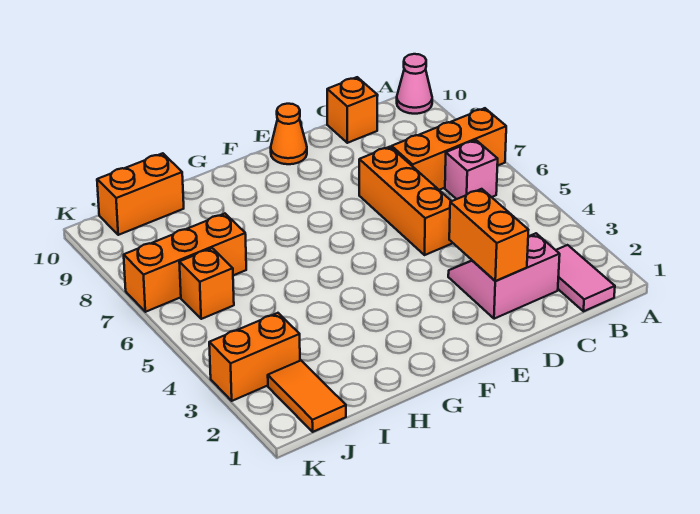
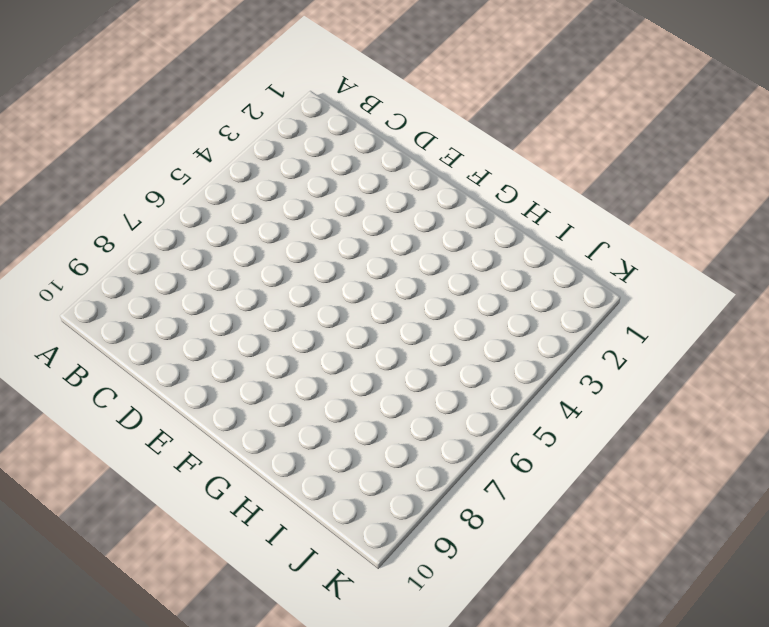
none -> orange 1x3 brick [392,108,506,190]
none -> pink 1x1 cone [397,54,432,114]
none -> pink 1x2 tile [556,245,615,311]

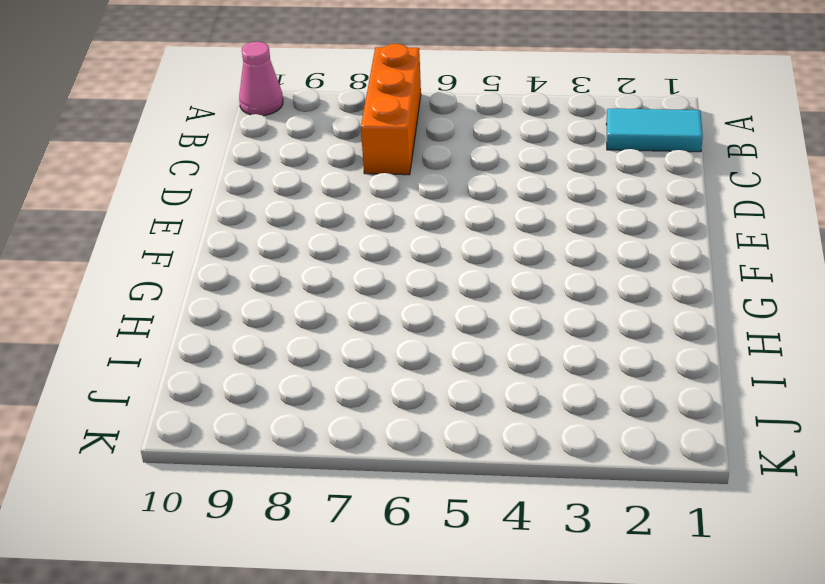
cyan 1x2 tile [606,109,703,152] -> pink 1x2 tile [556,245,615,311]
none -> pink 1x1 brick [445,140,498,199]
none -> pink 2x2 slope [448,233,560,319]
none -> orange 1x1 brick [327,77,378,143]

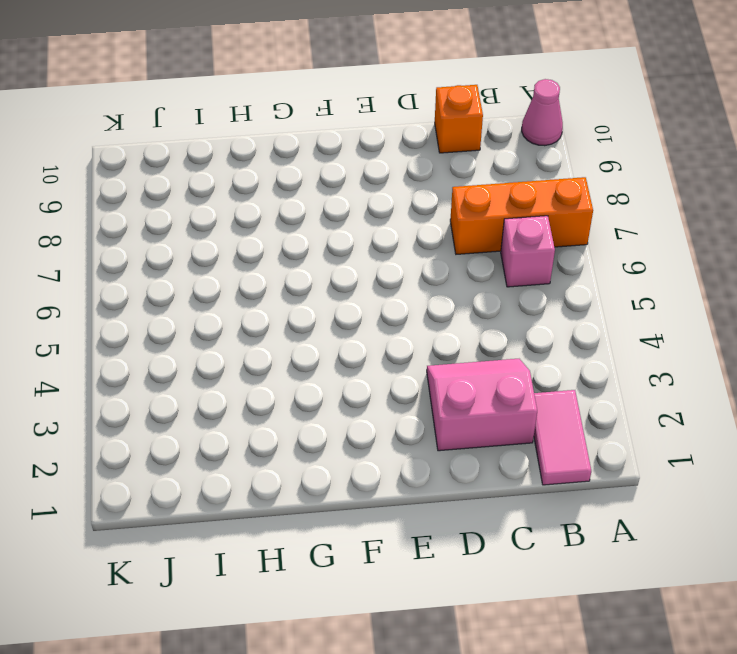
none -> orange 1x3 brick [359,147,452,255]
none -> orange 1x1 cone [271,104,307,164]
none -> orange 1x3 brick [124,214,246,312]

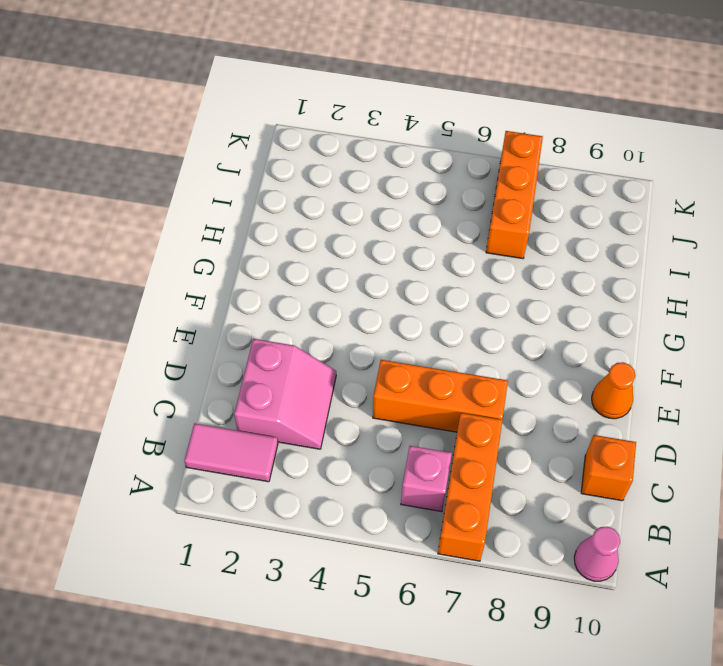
none -> orange 1x2 brick [97,153,184,235]
none -> orange 1x2 tile [268,361,346,432]
none -> orange 1x2 brick [209,313,300,401]

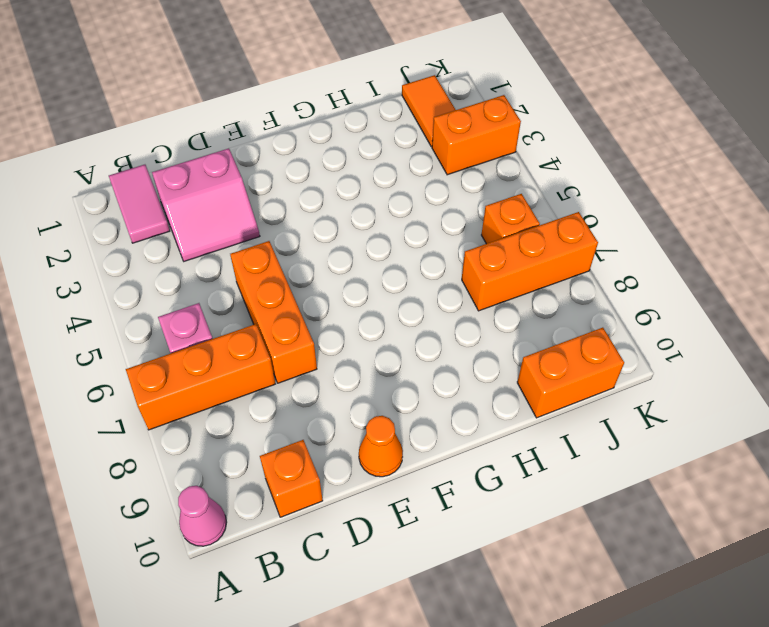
none -> orange 1x2 brick [449,189,529,281]

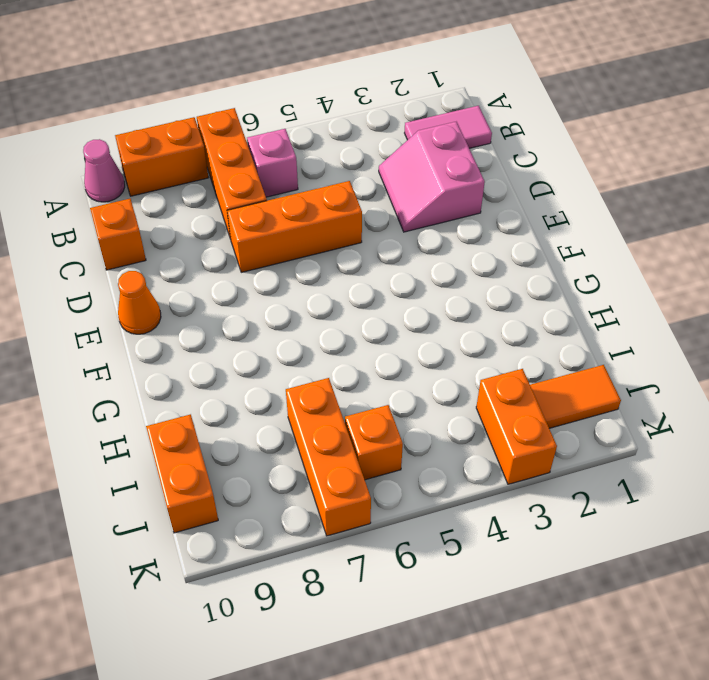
orange 1x2 brick [115,117,208,196] -> orange 1x2 brick moved to [449,189,529,281]

